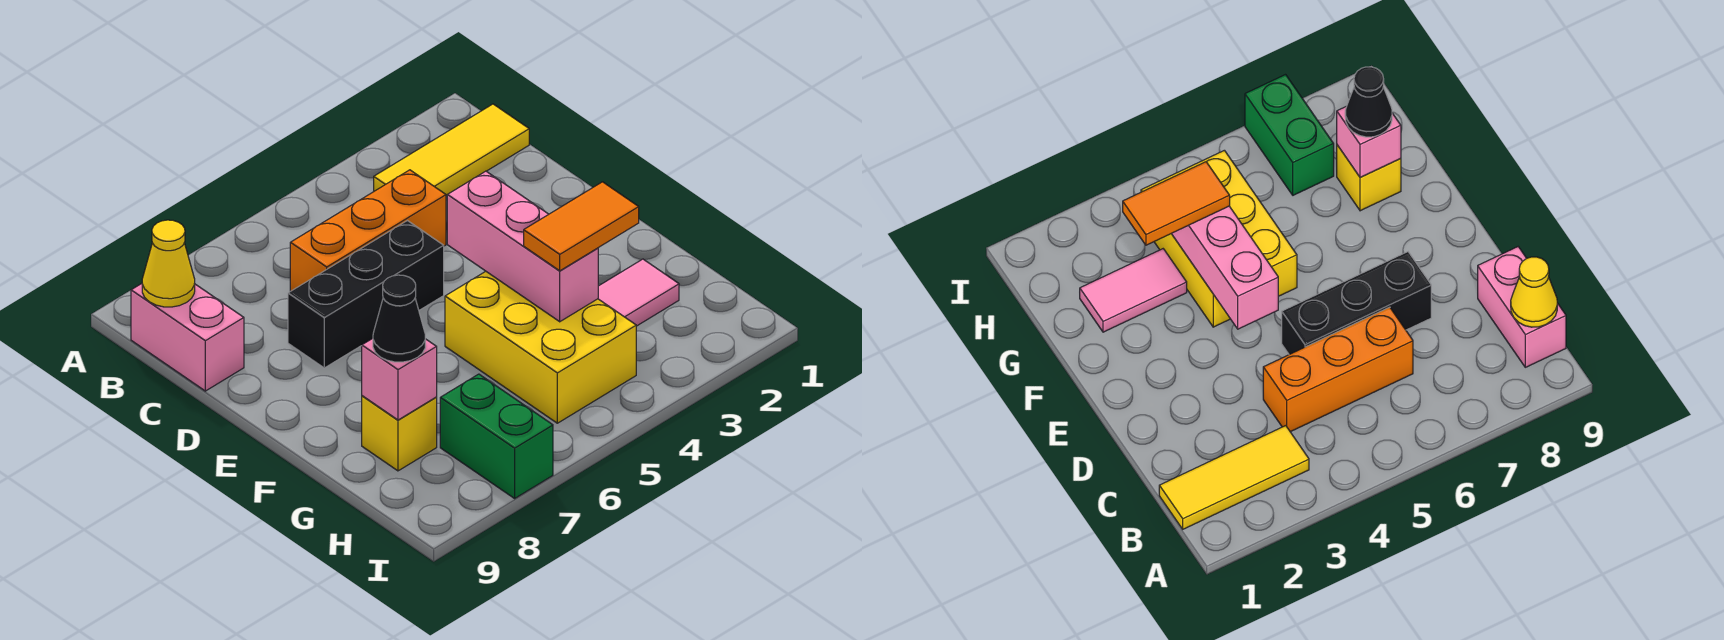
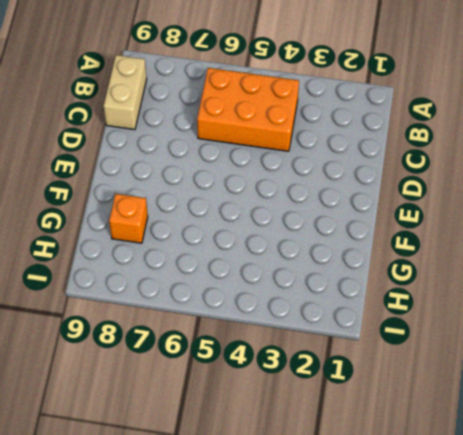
orange 2x3 brick [197,68,299,151] -> orange 1x3 brick [290,170,446,291]
tan 1x2 brick [103,55,147,130] -> pink 1x2 brick [131,284,244,391]
orange 1x1 brick [109,194,148,243] -> yellow 1x1 brick [362,396,437,471]
none -> yellow 1x3 tile [374,104,529,195]
none -> black 1x3 brick [288,221,444,368]
none -> yellow 2x3 brick [445,271,636,423]

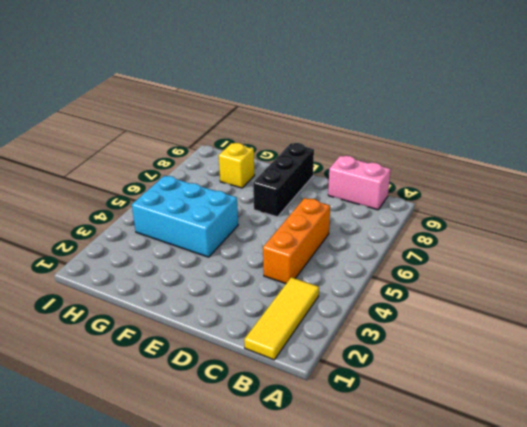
black 1x3 brick [253,143,314,217] -> black 1x3 brick moved to [288,221,444,368]
cyan 2x3 brick [132,176,238,257] -> yellow 2x3 brick [445,271,636,423]
none -> pink 1x2 tile [598,259,679,326]
none -> green 1x2 brick [440,374,553,498]
none -> yellow 1x1 cone [142,220,195,307]

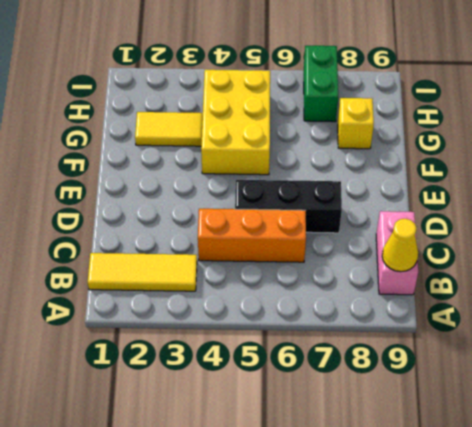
yellow 1x2 tile [135,112,203,146] -> pink 1x2 tile [598,259,679,326]
none -> pink 1x3 brick [447,171,598,322]
none -> pink 1x1 brick [362,338,437,420]
none -> orange 1x2 tile [524,182,639,271]

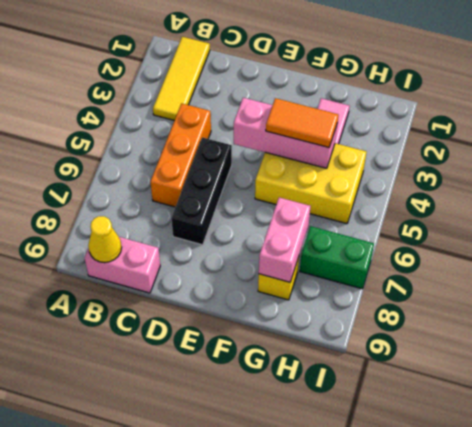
orange 1x2 tile [266,98,338,147] -> orange 1x2 tile turned to [524,182,639,271]
pink 1x2 brick [259,197,311,282] -> pink 1x1 brick [362,338,437,420]
none -> black 1x1 cone [373,275,425,362]

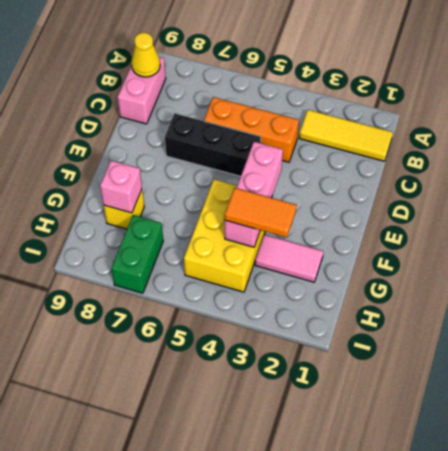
none -> black 1x1 cone [373,275,425,362]

